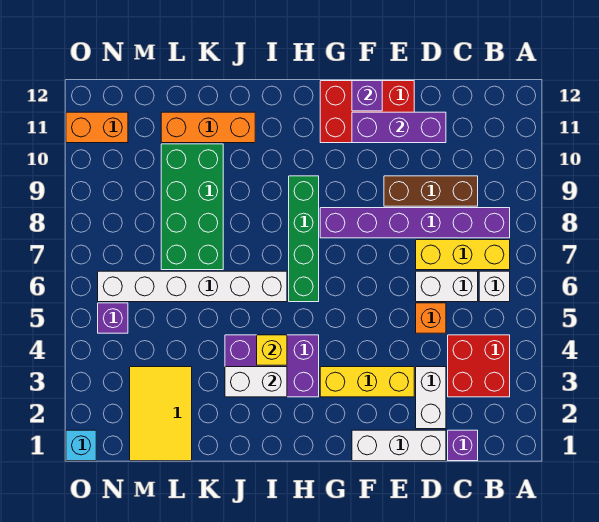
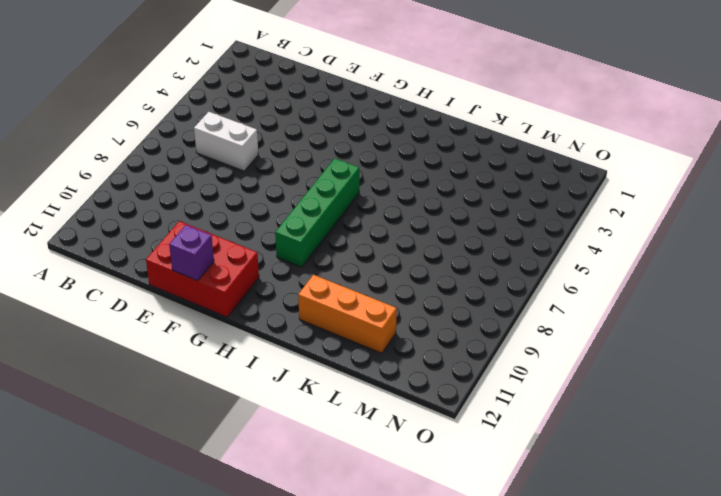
none -> red 2x2 brick [448,335,510,397]
none -> white 1x1 brick [479,271,510,302]
none -> yellow 1x3 brick [416,240,510,270]

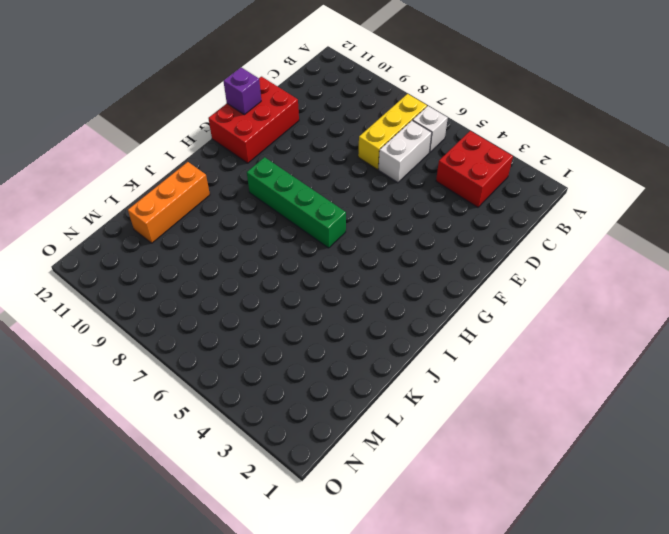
none -> purple 1x6 brick [320,208,510,238]
none -> purple 1x1 brick [448,430,478,461]
none -> brown 1x3 brick [384,176,478,206]

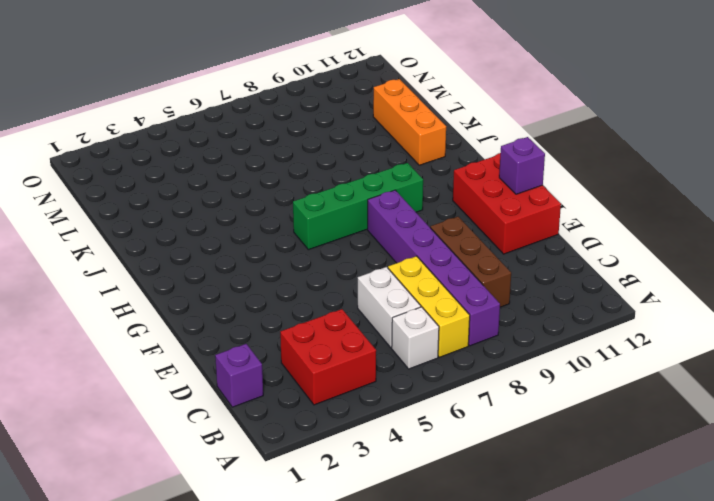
none -> white 1x3 brick [352,430,446,461]
none -> white 1x2 brick [416,367,446,429]
none -> orange 1x1 brick [416,303,446,333]

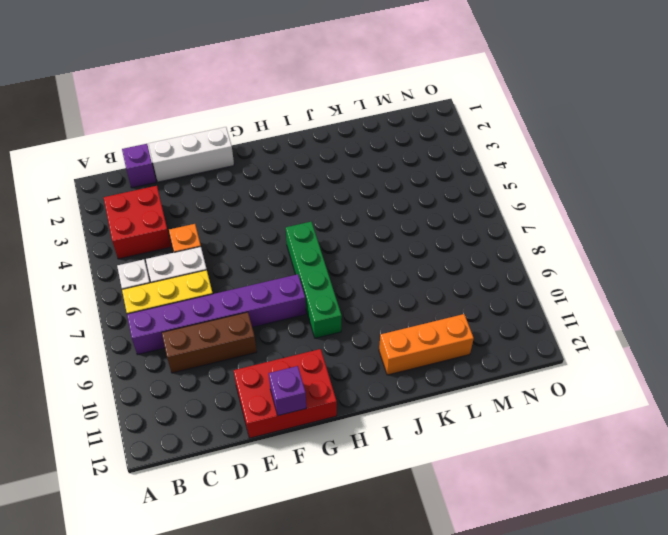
none -> white 1x2 brick [416,367,446,429]
none -> yellow 1x3 brick [320,367,414,397]
none -> purple 2x3 brick [225,335,319,397]

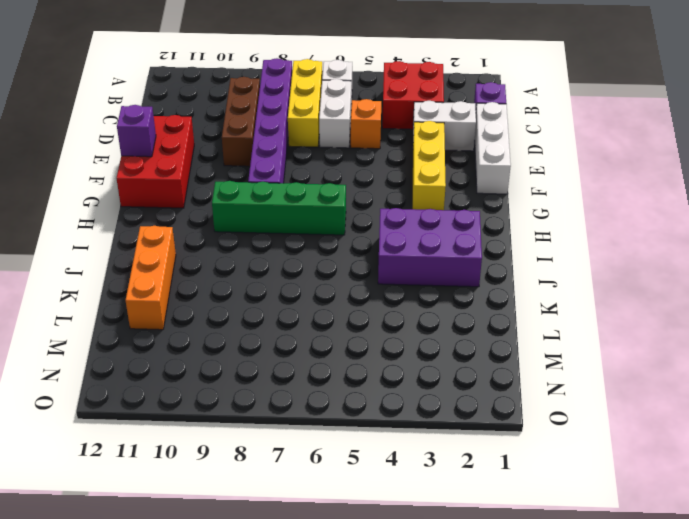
purple 2x3 brick [378,208,482,287] -> purple 2x3 brick turned to [225,335,319,397]
none -> white 1x6 brick [98,271,287,302]
none -> green 2x4 brick [161,144,223,270]
none -> yellow 2x3 tile [130,367,192,461]

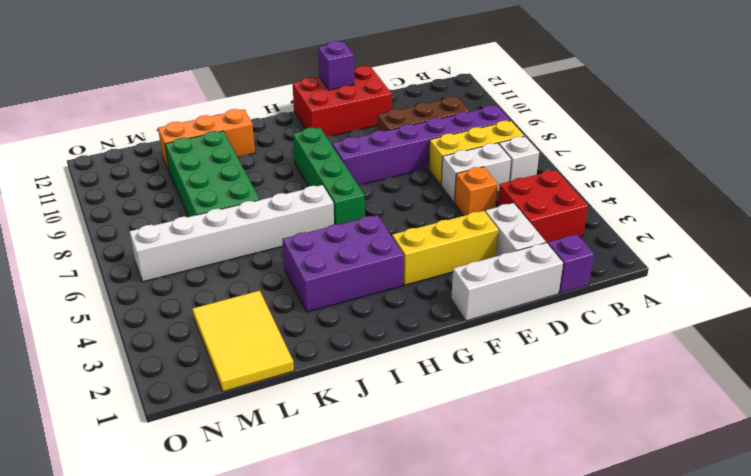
none -> purple 1x1 brick [98,303,128,333]
none -> orange 1x2 brick [66,112,128,143]
none -> cyan 1x1 brick [66,430,96,461]

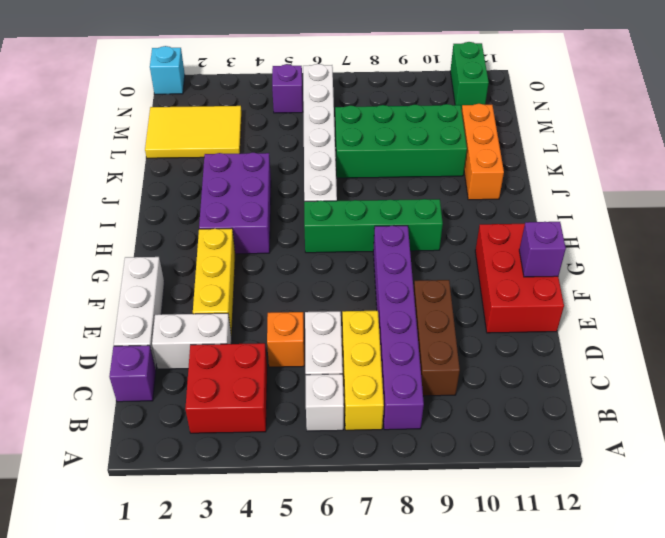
green 1x2 brick [450,42,489,110] -> orange 1x2 brick [66,112,128,143]
none -> purple 1x3 brick [352,112,446,143]
none -> white 1x2 brick [225,367,287,397]
none -> yellow 1x1 brick [257,335,287,365]

